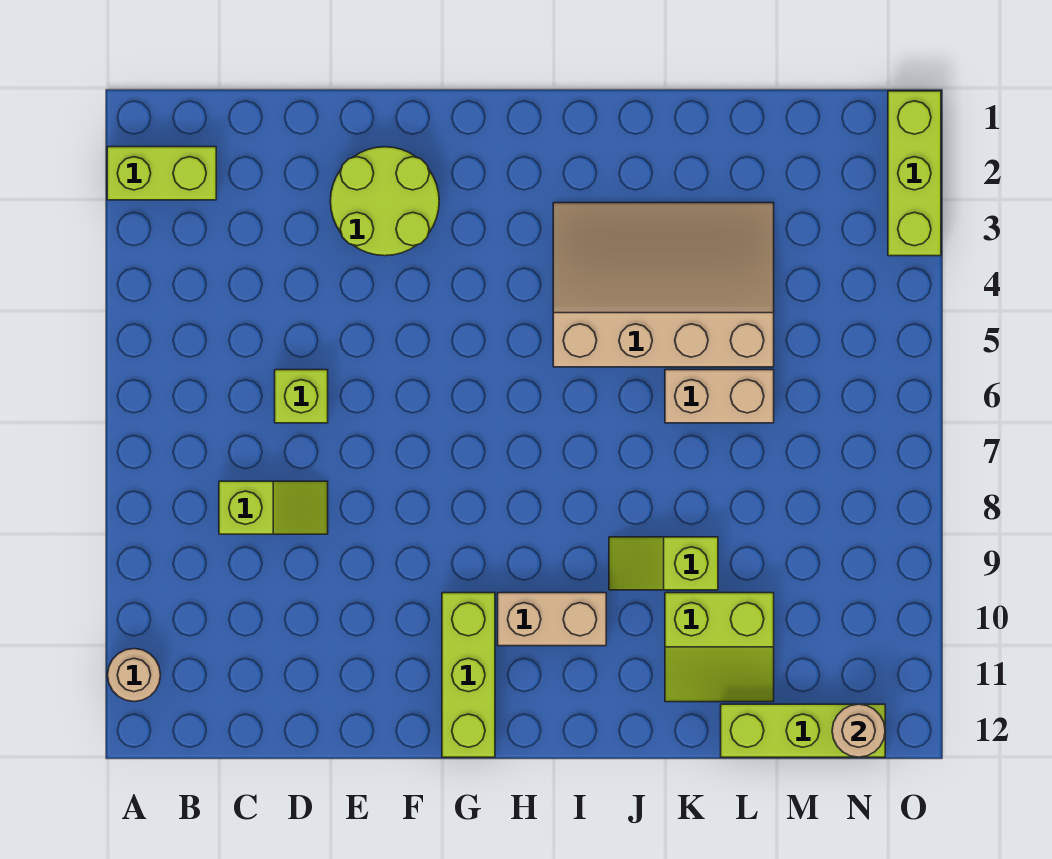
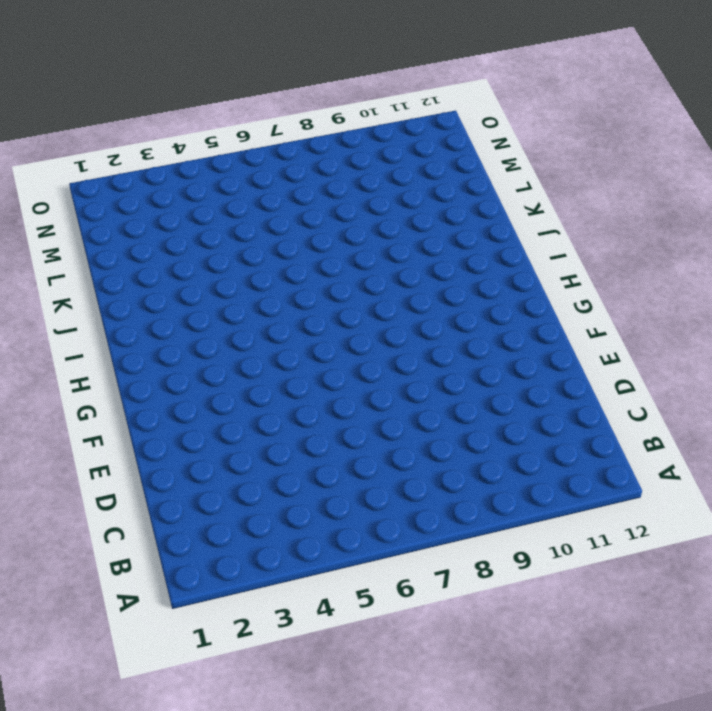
none -> lime 1x2 brick [107,147,216,200]
none -> tan 1x1 round brick [108,649,160,701]
none -> lime 1x2 slope [219,481,328,534]

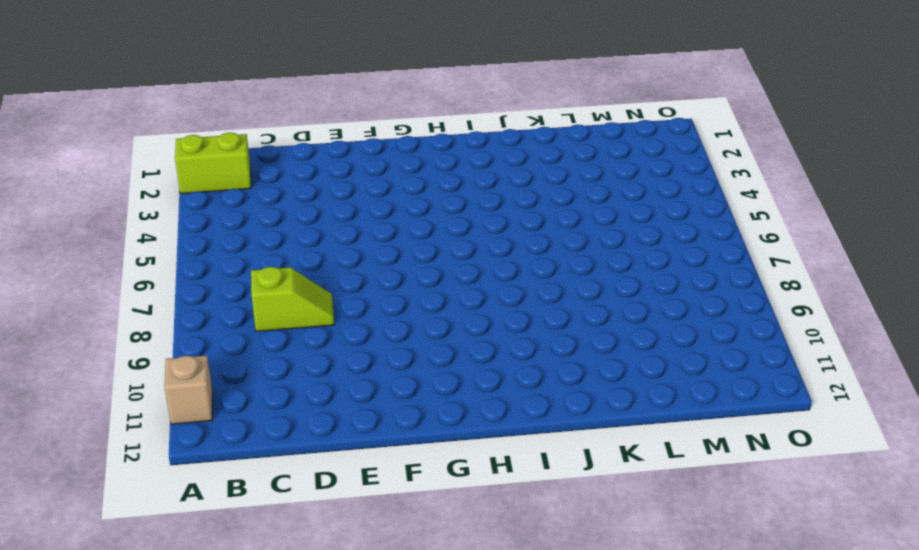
tan 1x1 brick [164,356,213,424] -> tan 1x1 round brick [108,649,160,701]
none -> lime 1x1 brick [275,370,328,423]
none -> lime 2x2 round brick [330,147,439,256]
none -> lime 1x3 brick [442,593,495,757]

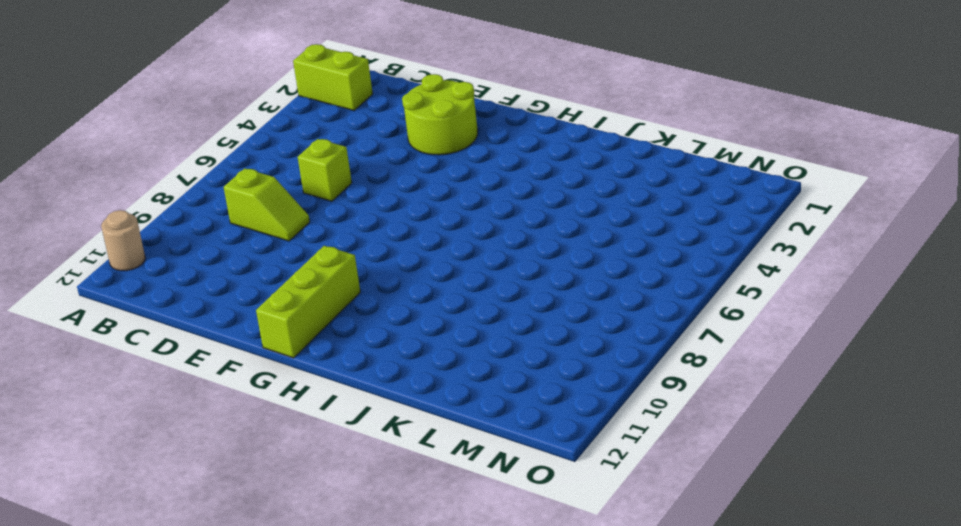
none -> tan 1x2 brick [498,593,606,646]
none -> tan 3x4 slope [553,203,774,367]
none -> lime 1x2 slope [609,537,718,590]

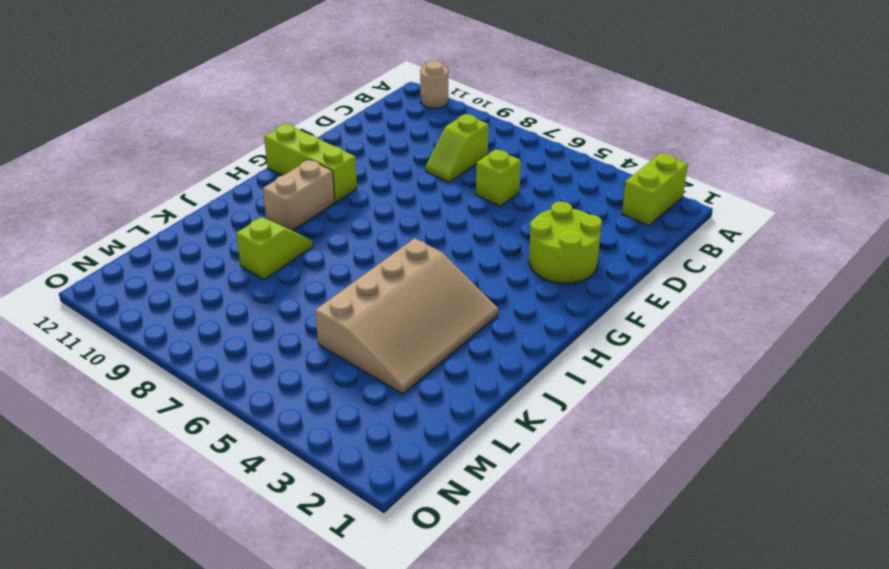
none -> tan 1x2 brick [665,370,774,423]
none -> lime 2x2 slope [665,593,774,702]
none -> lime 1x3 brick [721,704,885,757]

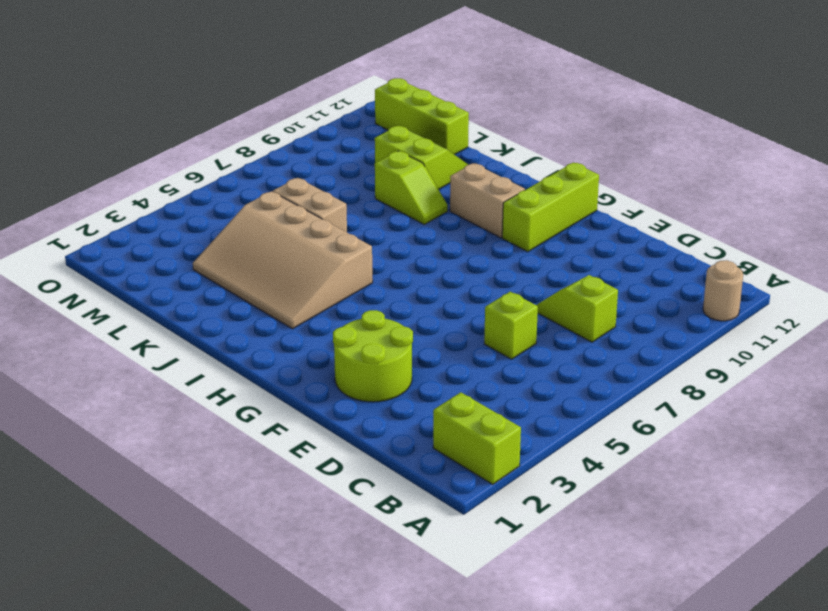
none -> lime 1x3 brick [888,91,941,256]
none -> tan 1x1 round brick [832,704,885,757]

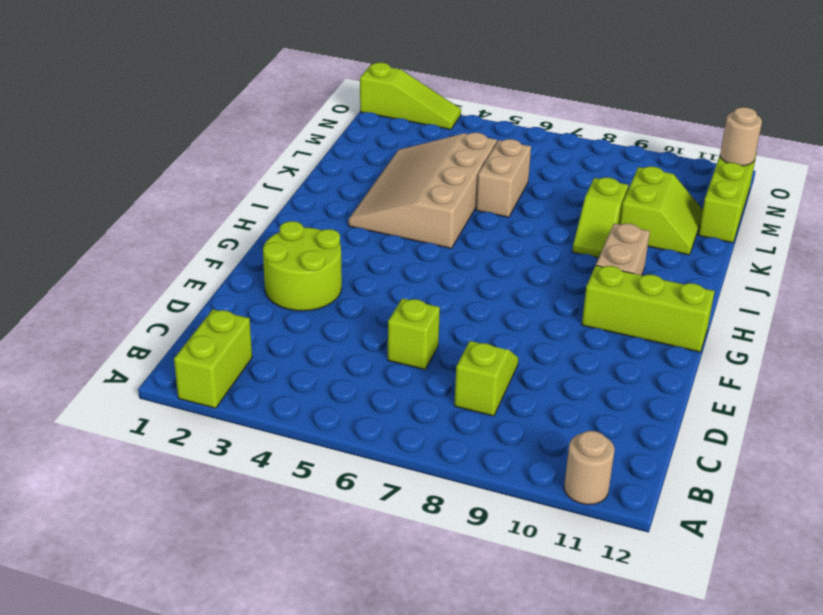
lime 1x3 slope [360,63,461,130] -> lime 1x3 brick [888,91,941,256]

